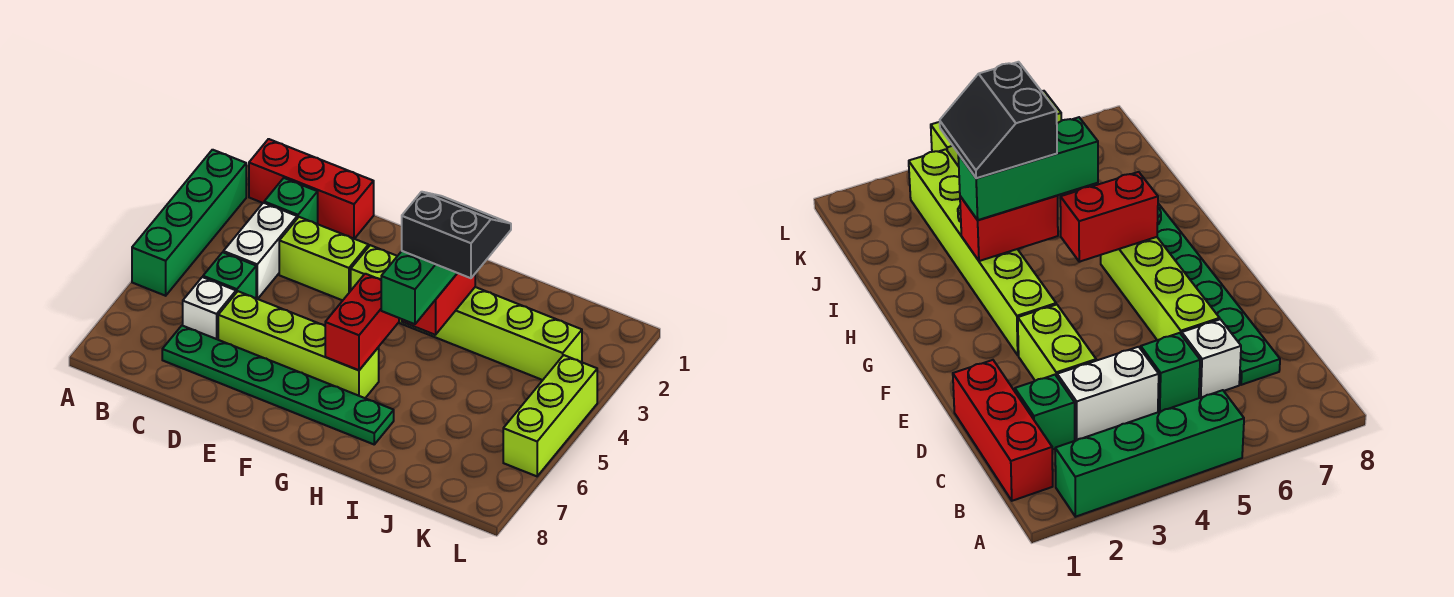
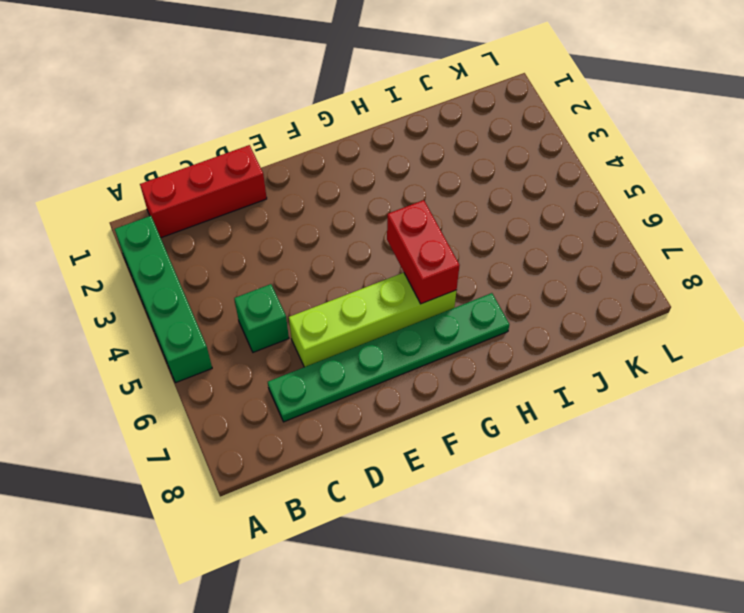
none -> green 1x1 brick [264,178,318,224]
none -> white 1x2 brick [223,203,297,299]
none -> white 1x1 brick [183,277,236,340]

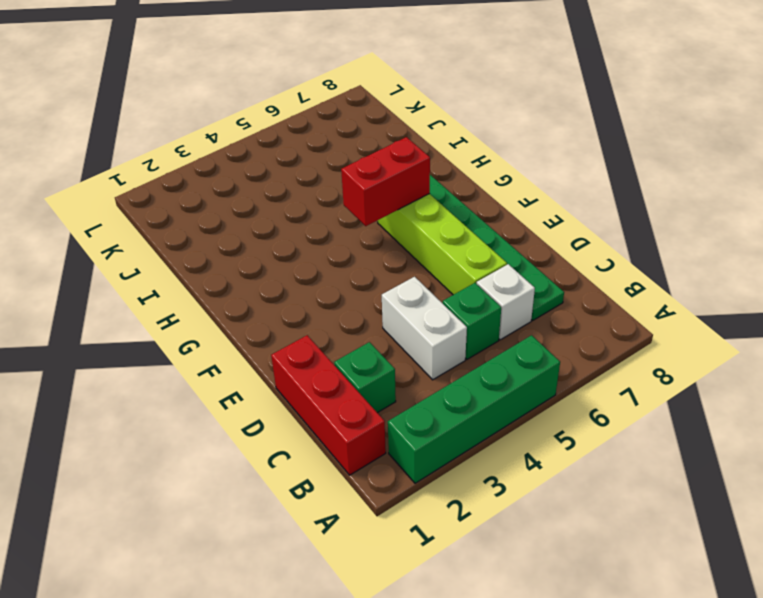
white 1x2 brick [382,277,467,380] -> white 1x2 brick turned to [223,203,297,299]
none -> lime 1x2 brick [279,217,368,300]
none -> lime 1x6 brick [351,245,582,380]
none -> lime 1x3 brick [503,355,597,476]

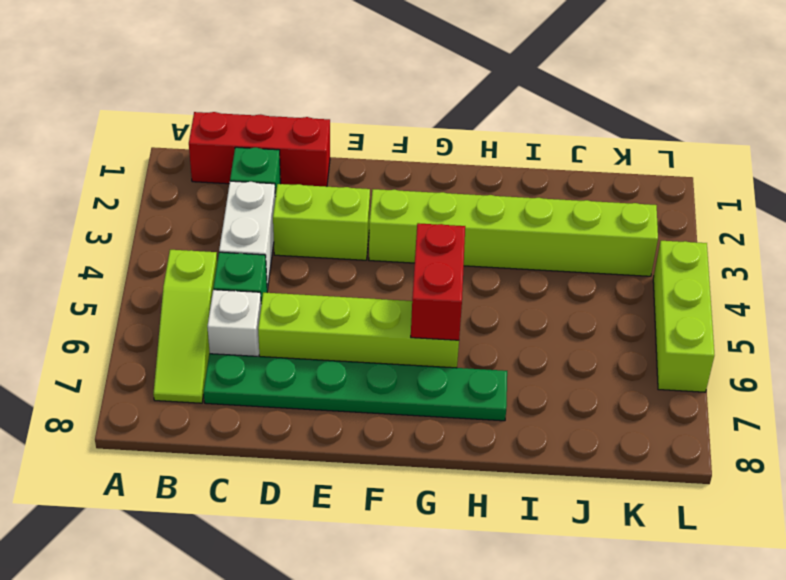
lime 1x3 slope [153,250,217,403] -> none
none -> green 1x4 brick [132,150,246,296]
none -> red 1x2 brick [402,273,475,335]
none -> green 1x3 brick [381,251,457,324]

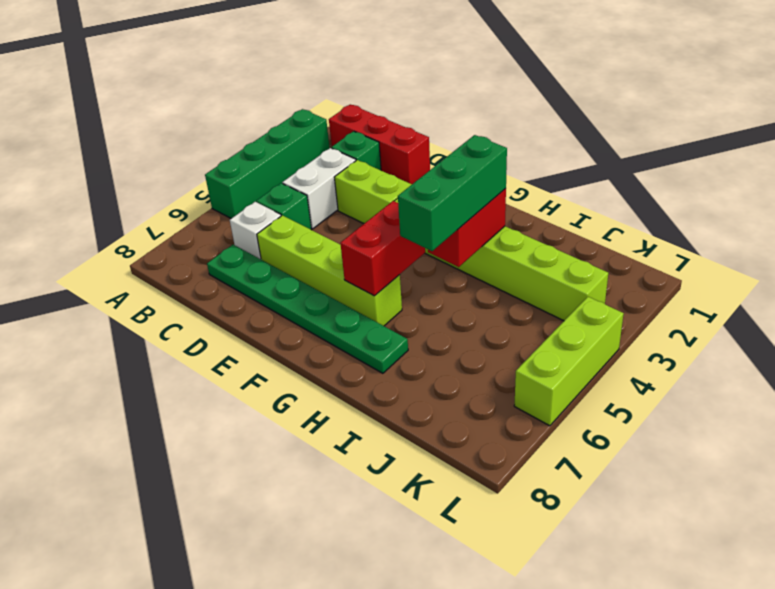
none -> black 2x2 slope [402,192,511,278]

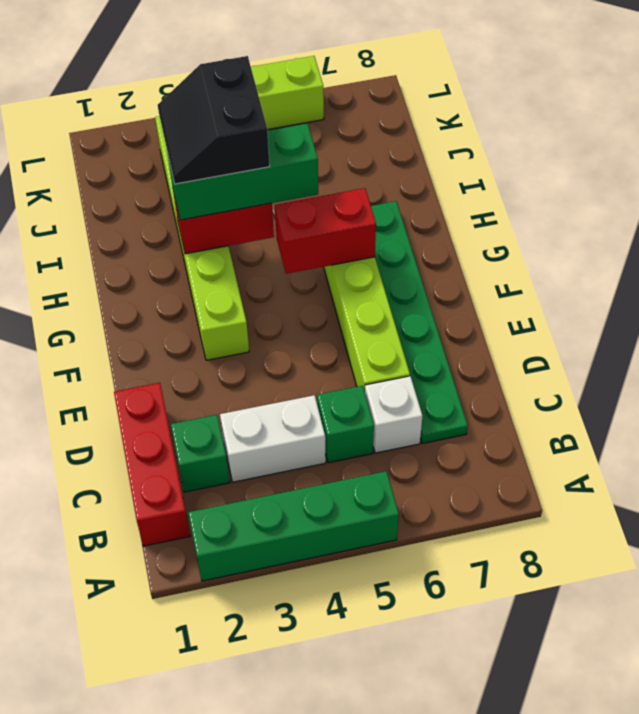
none -> lime 1x2 brick [279,217,368,300]

